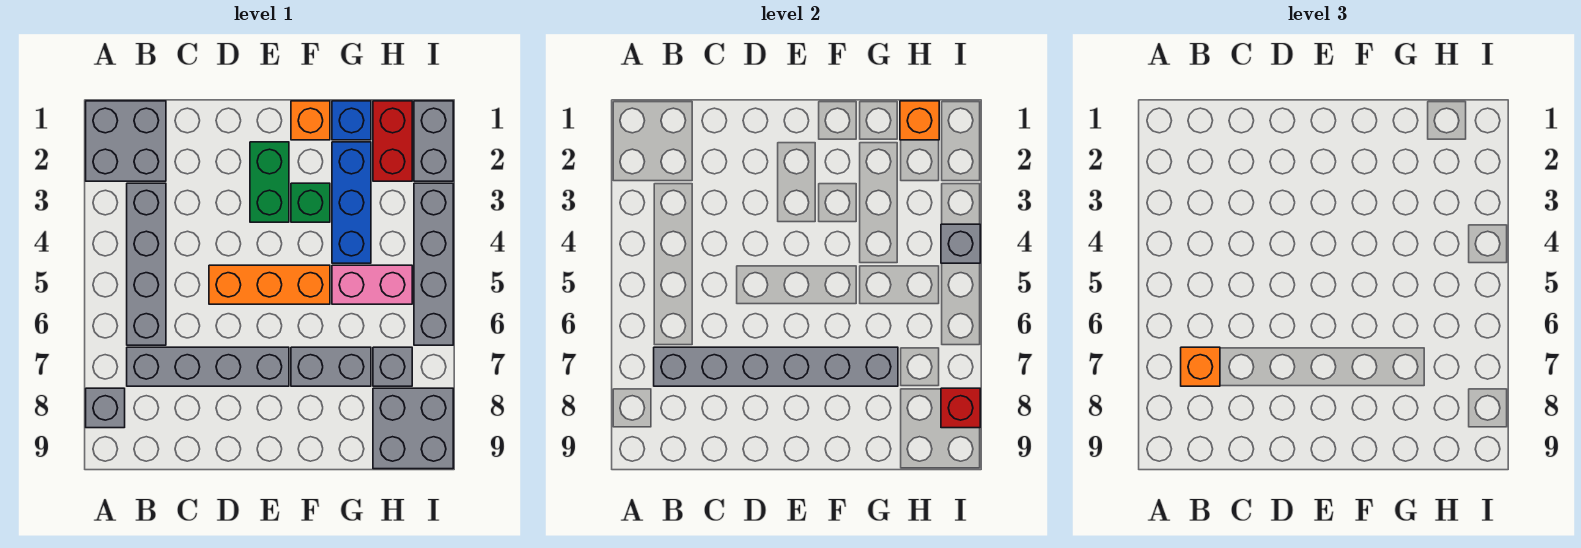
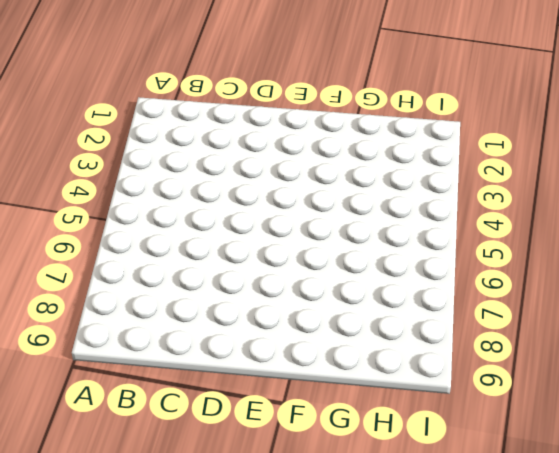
none -> grey 2x2 brick [86,101,166,181]
none -> grey 1x1 brick [86,388,125,428]
none -> grey 1x4 brick [127,183,166,345]

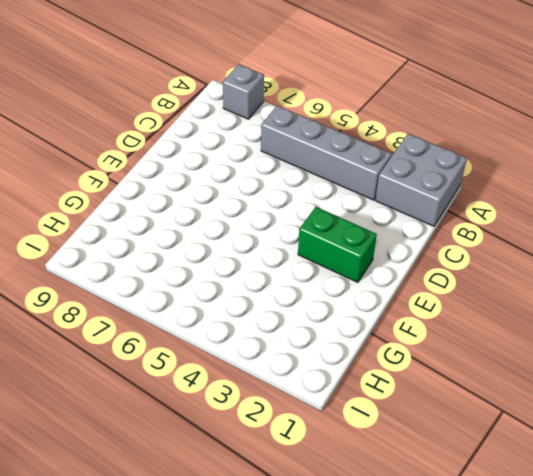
none -> grey 1x4 brick [127,347,289,386]
none -> orange 1x3 brick [209,265,330,304]
none -> orange 1x1 brick [291,101,330,140]

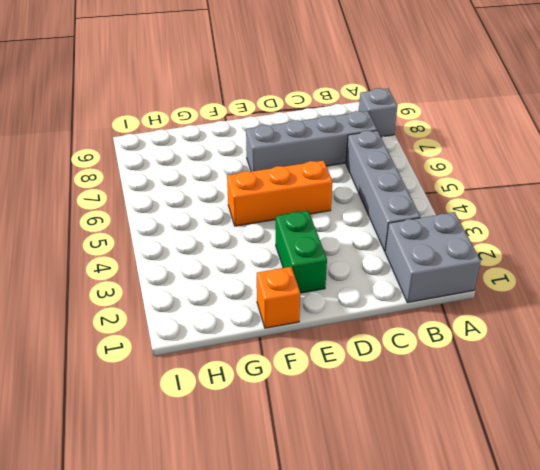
none -> green 1x1 brick [291,183,330,222]
none -> grey 1x2 brick [291,347,371,386]
none -> blue 1x1 brick [332,101,371,140]

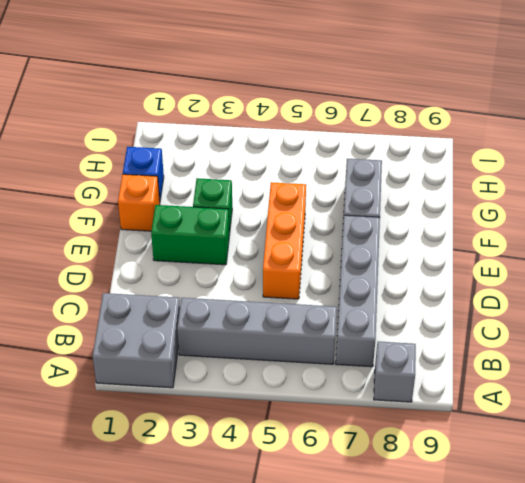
none -> blue 1x3 brick [332,142,371,263]
none -> pink 1x2 brick [332,265,412,304]
none -> red 1x2 brick [373,101,412,181]

